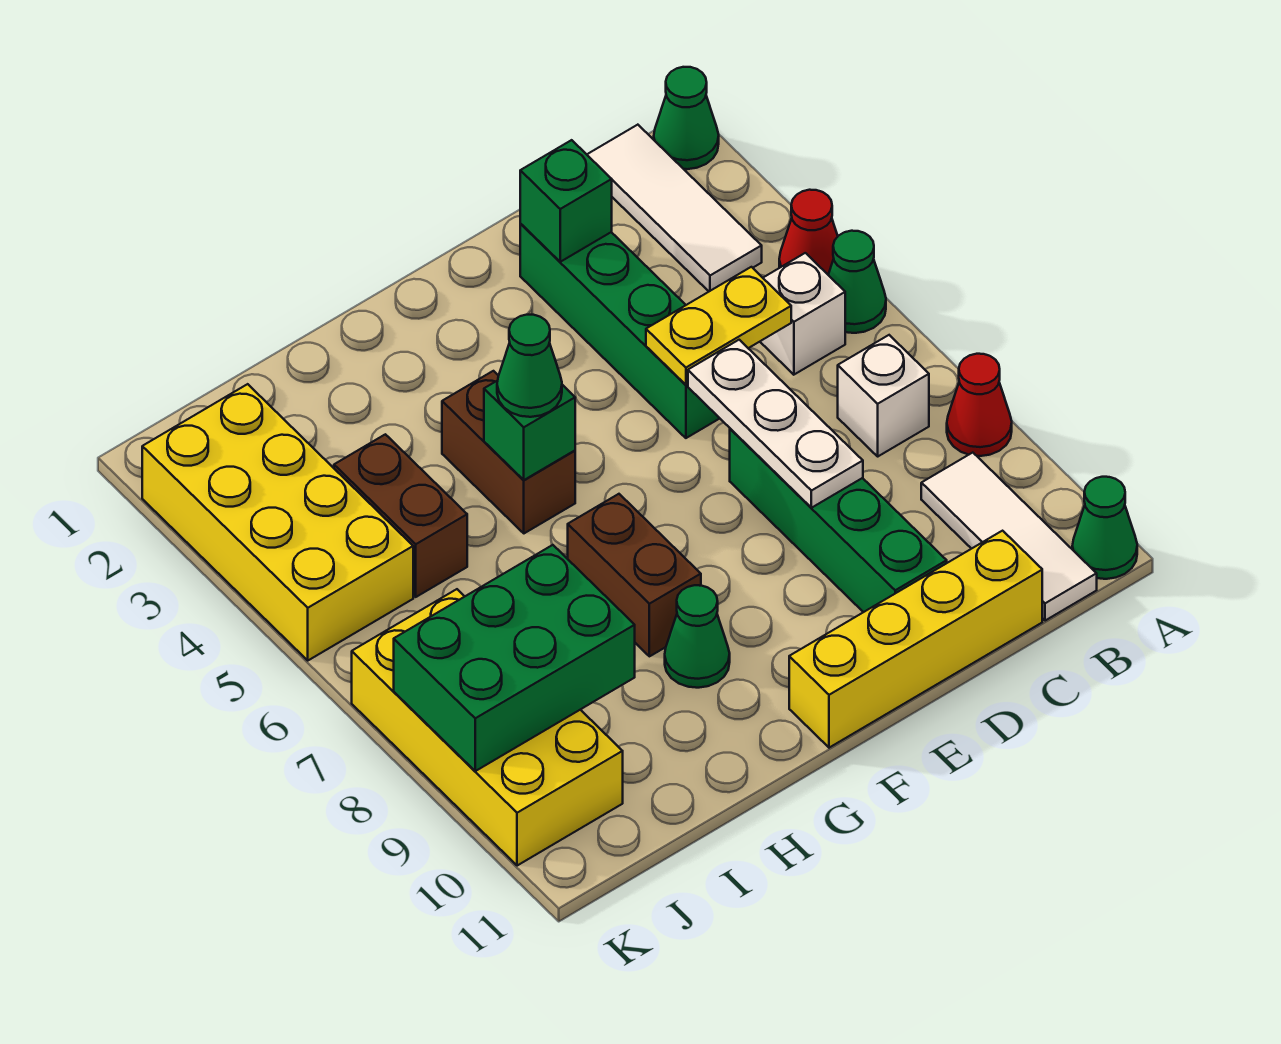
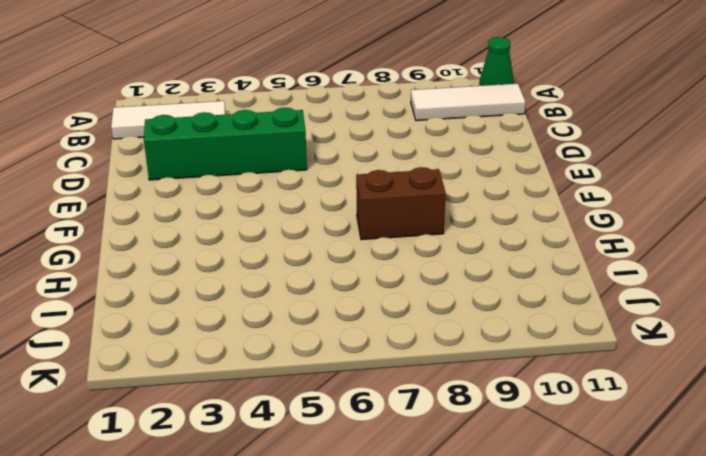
none -> green 1x1 cone [654,67,719,169]
none -> red 1x1 cone [779,190,838,274]
none -> green 1x1 cone [828,231,886,333]

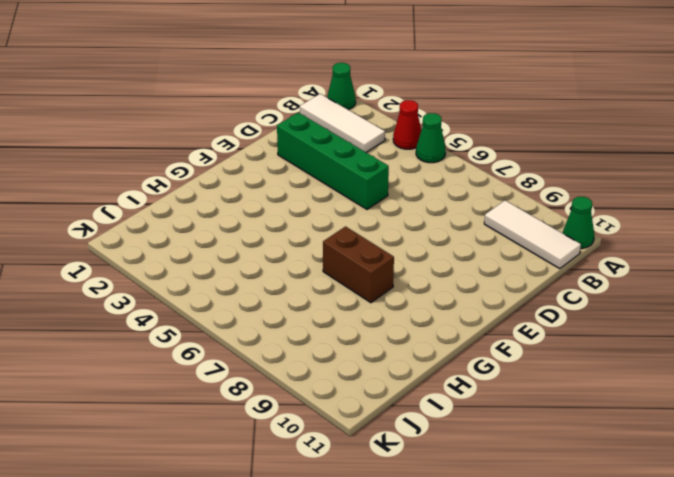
none -> red 1x1 cone [947,354,1012,456]
none -> white 1x1 brick [760,253,845,375]
none -> white 1x1 brick [838,335,929,456]

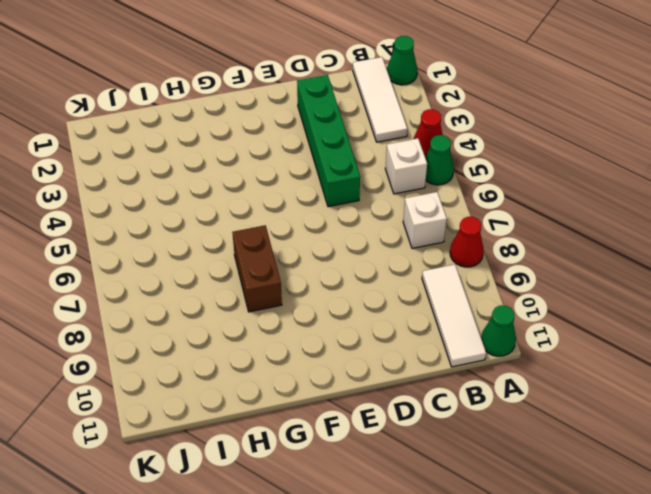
none -> yellow 1x4 brick [789,531,1042,748]
none -> green 1x4 brick [730,429,947,612]
none -> brown 1x2 brick [442,371,575,533]

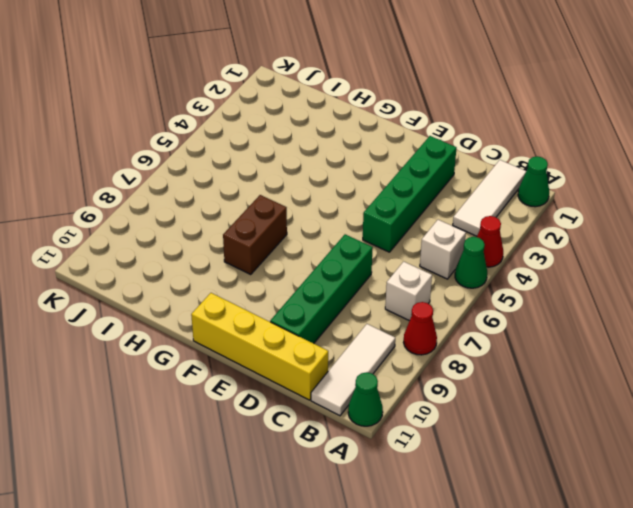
none -> brown 1x2 brick [442,371,575,533]
none -> green 1x1 cone [665,585,730,688]
none -> brown 1x2 brick [334,434,467,597]

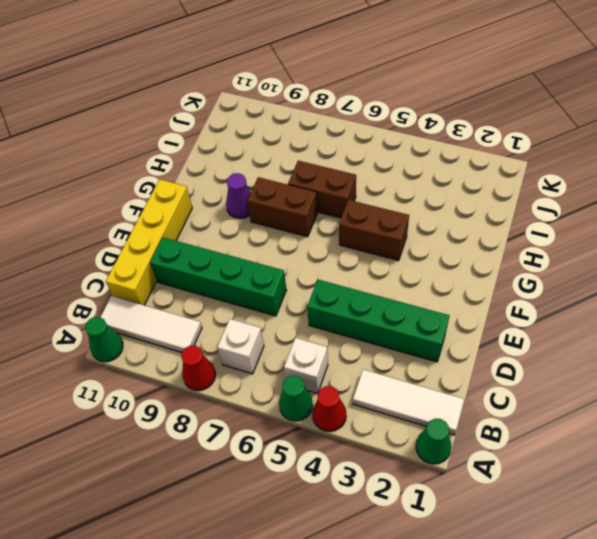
purple 1x1 cone [226,173,251,219] -> green 1x1 cone [665,585,730,688]
brown 1x2 brick [288,161,356,218] -> brown 1x2 brick moved to [334,434,467,597]
none -> yellow 2x4 brick [142,384,413,660]
none -> yellow 2x4 brick [352,589,623,866]
none -> yellow 1x2 plate [646,267,791,385]

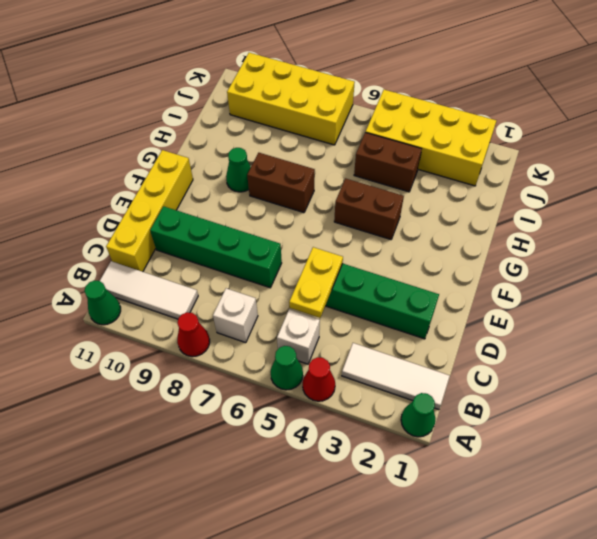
none -> green 1x1 brick [520,140,612,262]
none -> white 1x3 plate [688,340,863,508]
none -> green 1x1 brick [484,380,575,480]

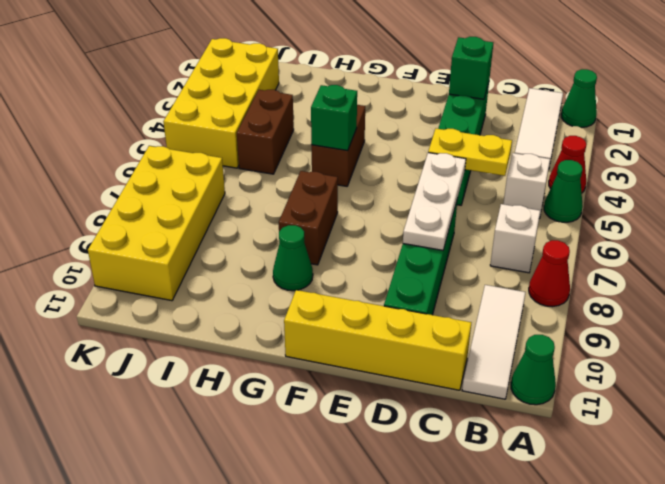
none -> green 2x3 brick [394,545,635,771]
none -> green 1x1 cone [497,315,562,417]

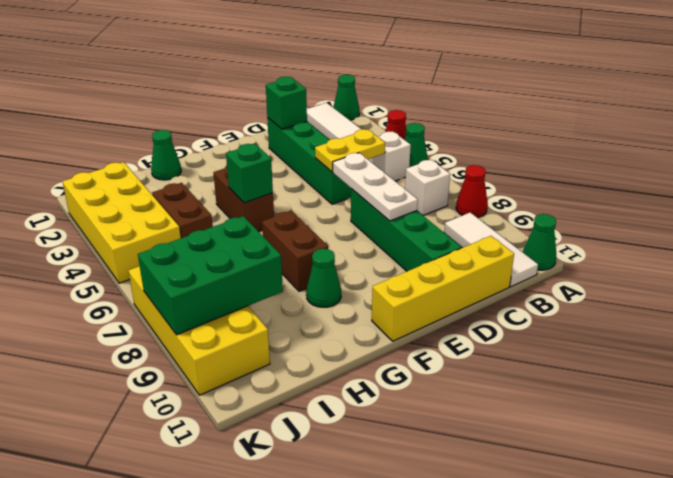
green 1x1 cone [151,130,181,180] -> green 1x1 cone moved to [497,315,562,417]

